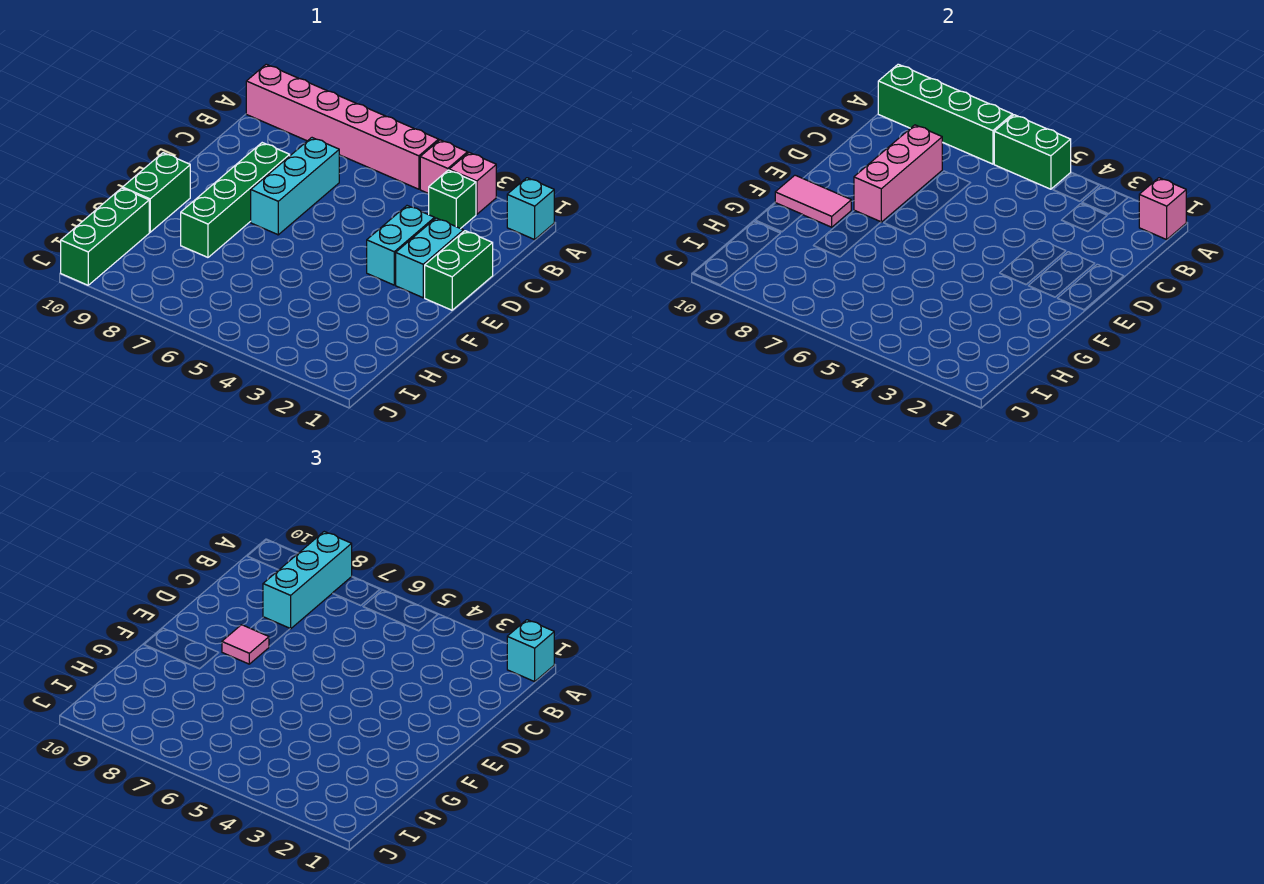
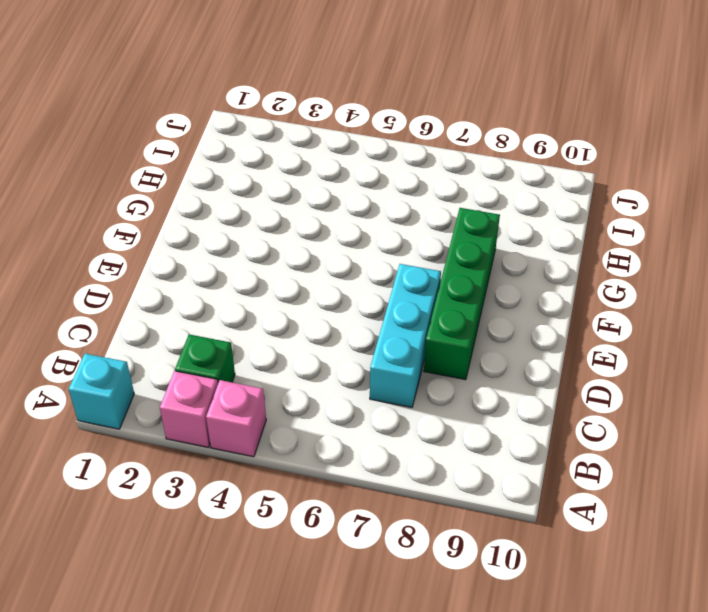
none -> pink 1x6 brick [246,64,439,189]
none -> green 1x2 brick [425,231,493,310]
none -> cyan 1x2 brick [396,218,464,298]

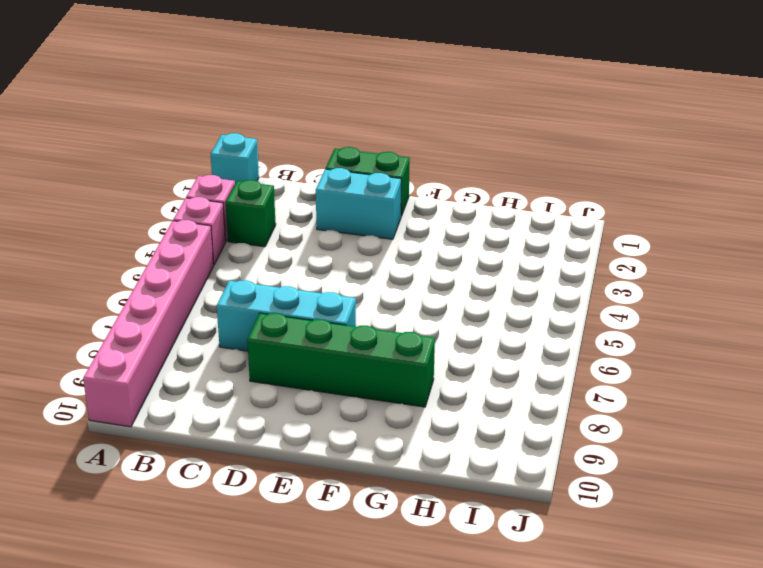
none -> cyan 1x2 brick [367,206,435,285]
none -> green 1x2 brick [123,153,190,232]
none -> green 1x3 brick [61,188,149,285]

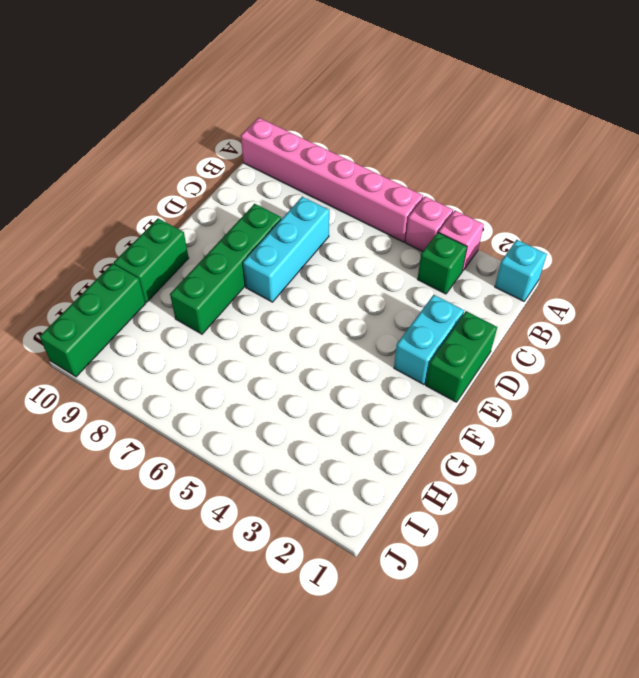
none -> cyan 1x2 brick [367,206,435,285]
none -> pink 1x1 brick [1139,178,1186,240]
none -> green 1x2 brick [994,115,1071,189]

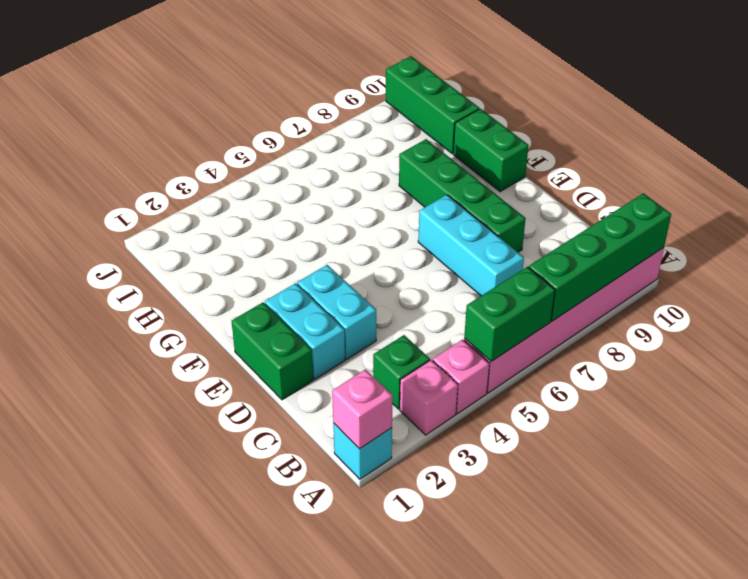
none -> pink 1x3 brick [854,125,942,222]
none -> pink 1x2 tile [775,175,851,227]
none -> cyan 1x1 brick [507,620,554,682]

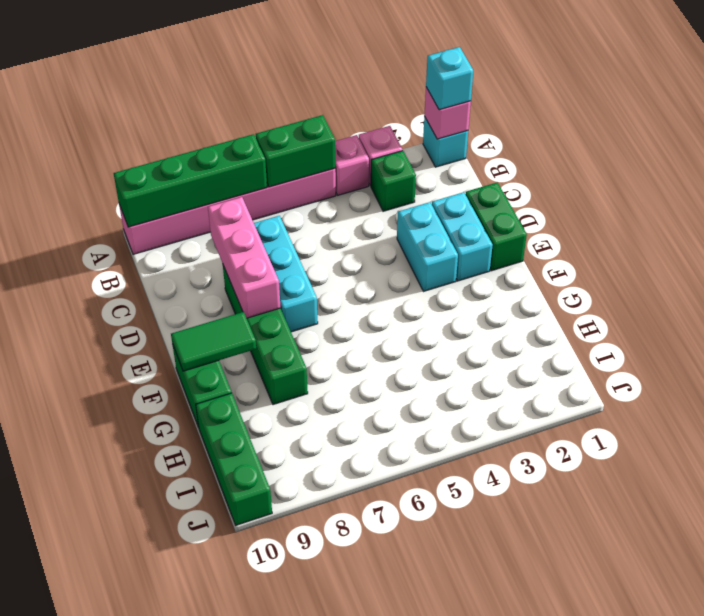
green 1x2 tile [171,312,256,371] -> pink 1x2 tile [775,175,851,227]
none -> cyan 1x3 brick [263,532,352,629]
none -> pink 1x1 tile [222,625,269,664]

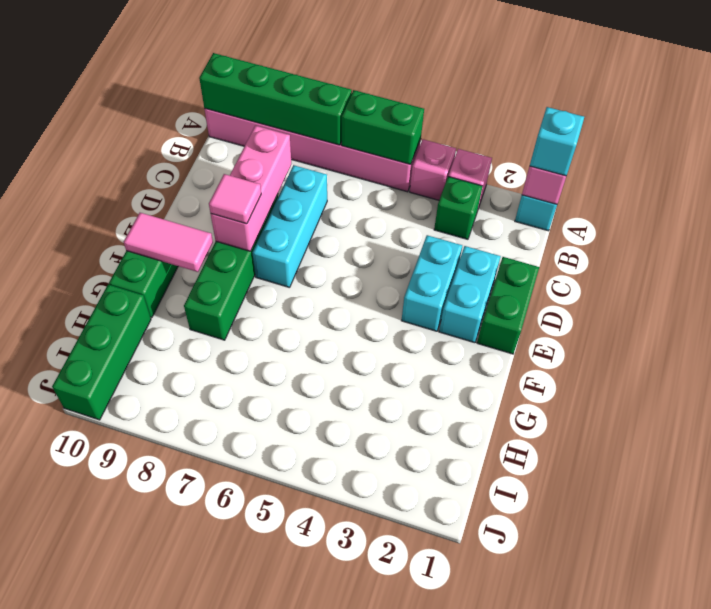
none -> cyan 1x3 brick [263,532,352,629]

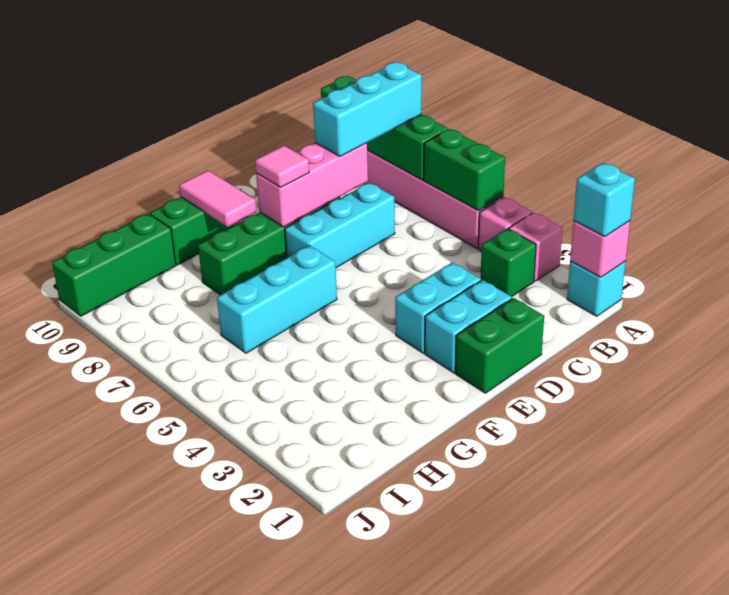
cyan 1x3 brick [217,245,337,353] -> none

